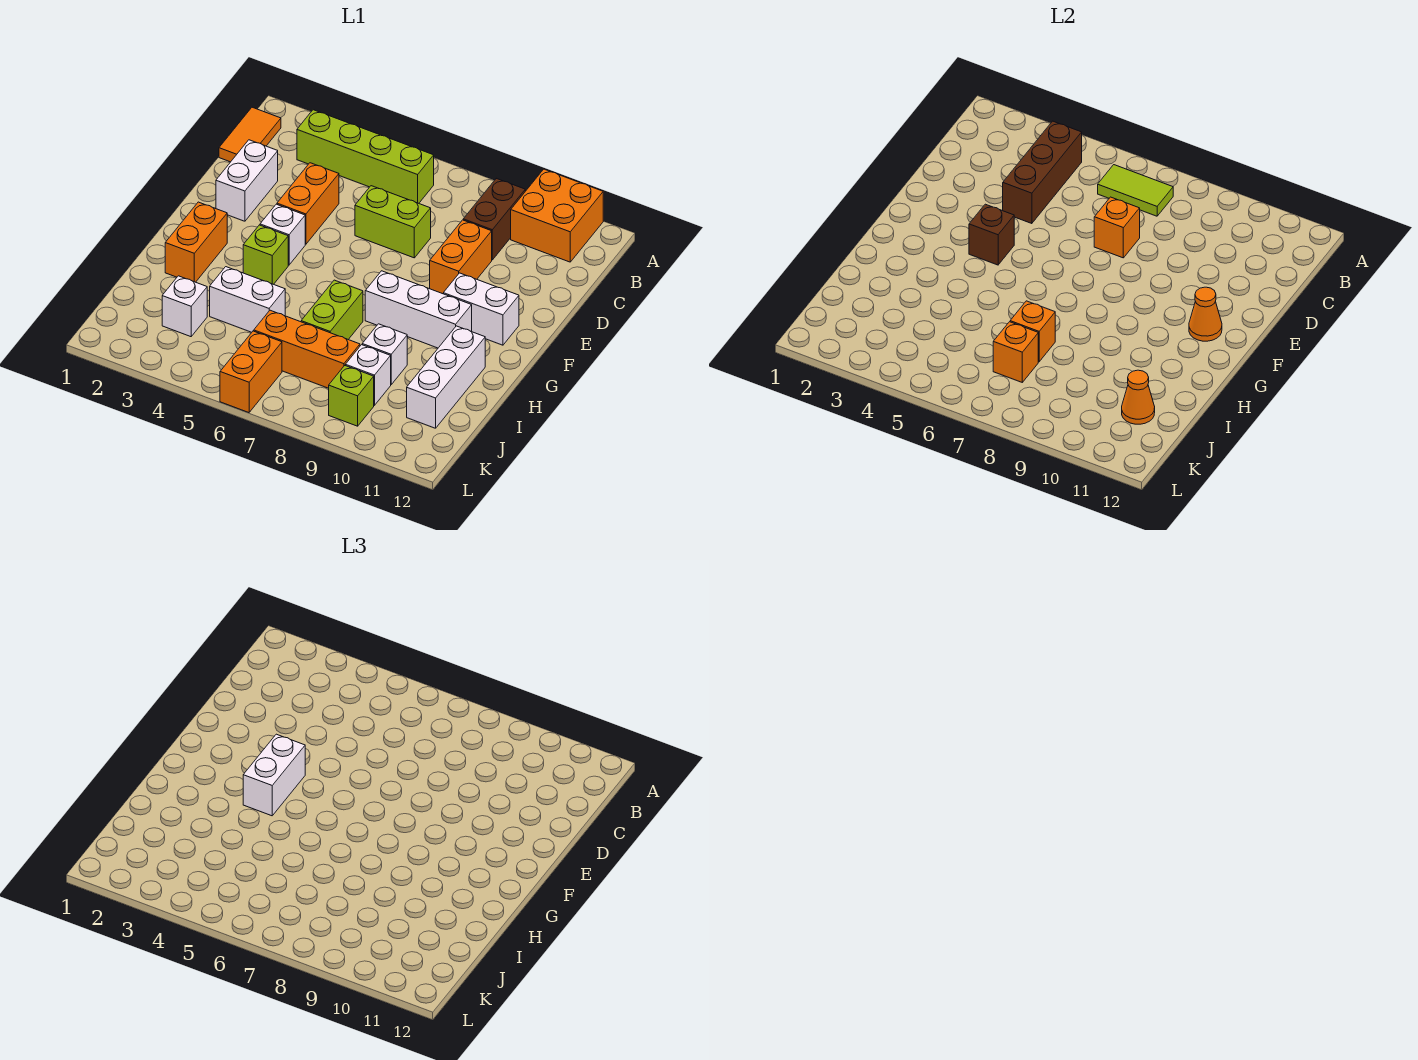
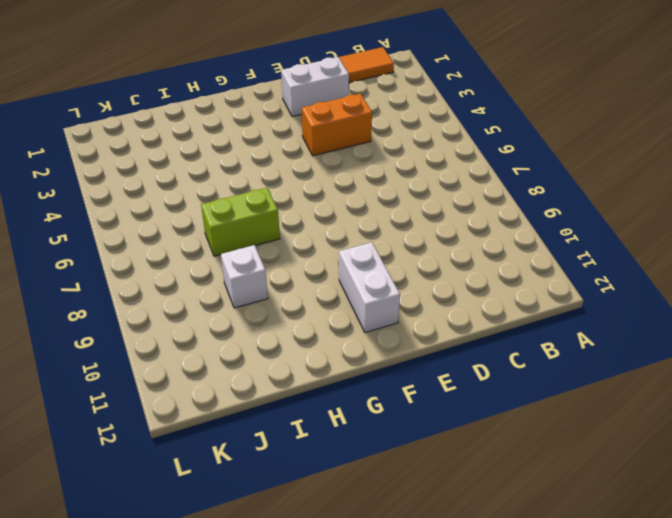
none -> orange 2x2 brick [511,169,603,262]
none -> lime 1x4 brick [297,110,434,203]
none -> brown 1x2 brick [463,178,525,260]
none -> lime 1x2 brick [355,186,431,258]

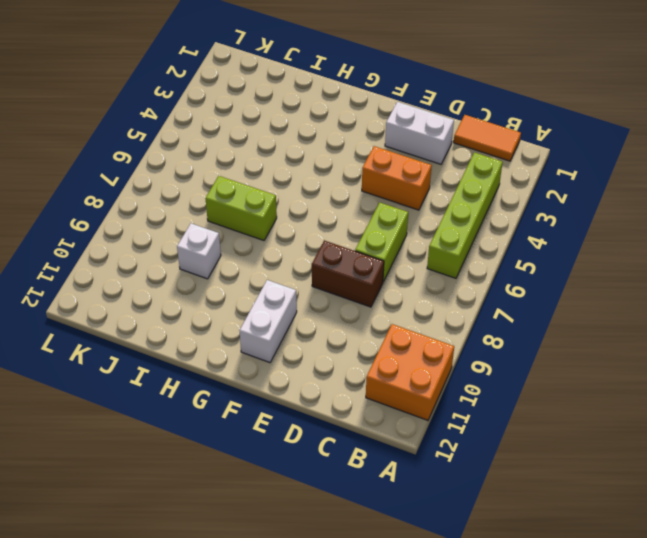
brown 1x2 brick [312,240,384,307] -> brown 1x2 brick moved to [463,178,525,260]
none -> orange 1x2 brick [430,220,492,294]
none -> white 1x1 brick [260,204,305,265]
none -> orange 1x2 brick [165,202,227,282]
none -> lime 1x1 brick [243,225,288,284]

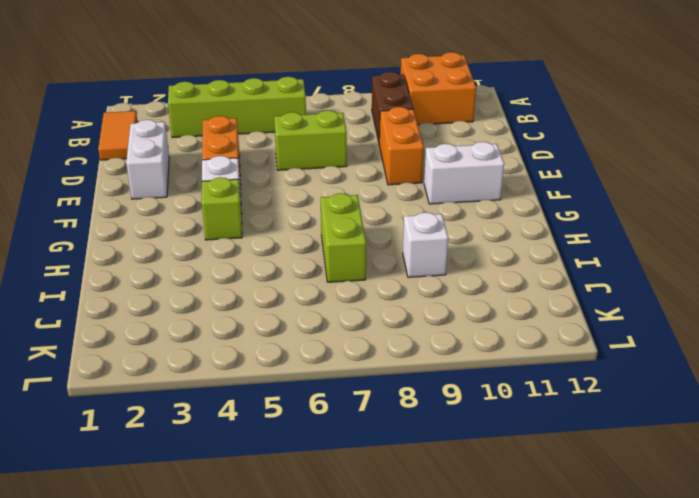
none -> orange 1x2 brick [165,202,227,282]
none -> white 1x3 brick [365,271,472,348]
none -> white 1x3 brick [407,326,485,428]
none -> white 1x2 brick [210,267,285,332]

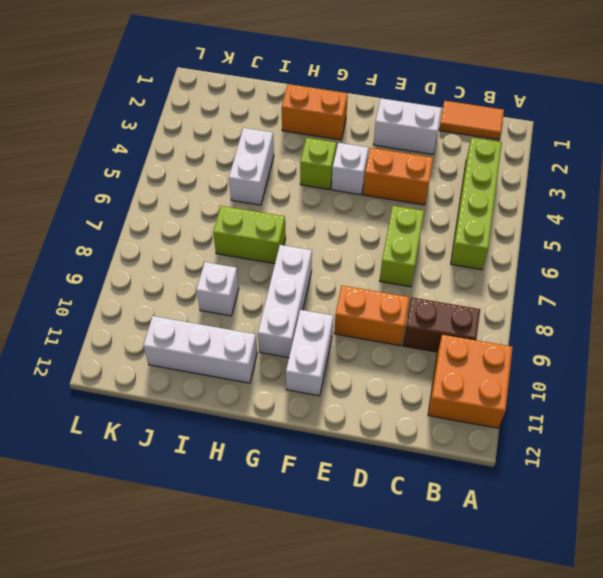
none -> white 1x1 brick [162,276,207,337]
none -> orange 1x3 brick [254,310,360,388]
none -> white 1x1 brick [345,345,391,405]
none -> orange 1x2 brick [220,331,282,413]

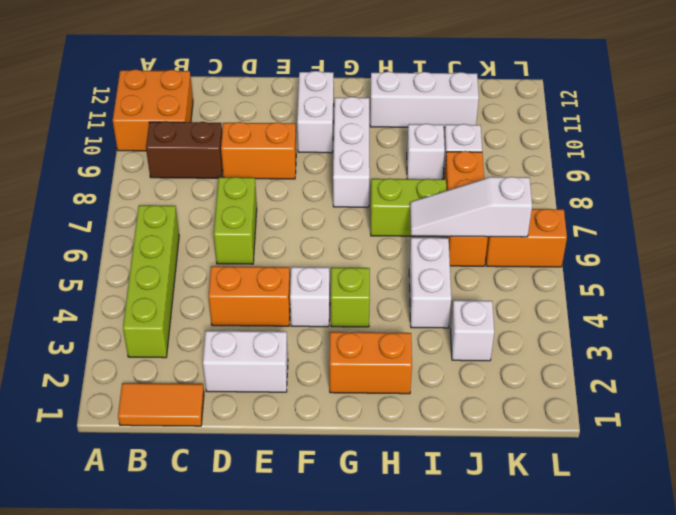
white 1x3 slope [410,177,532,237] -> none
none -> lime 1x1 brick [329,366,374,426]
none -> brown 1x3 brick [1003,121,1082,224]
none -> lime 1x2 tile [1098,165,1173,216]
none -> orange 1x1 brick [1094,197,1140,258]

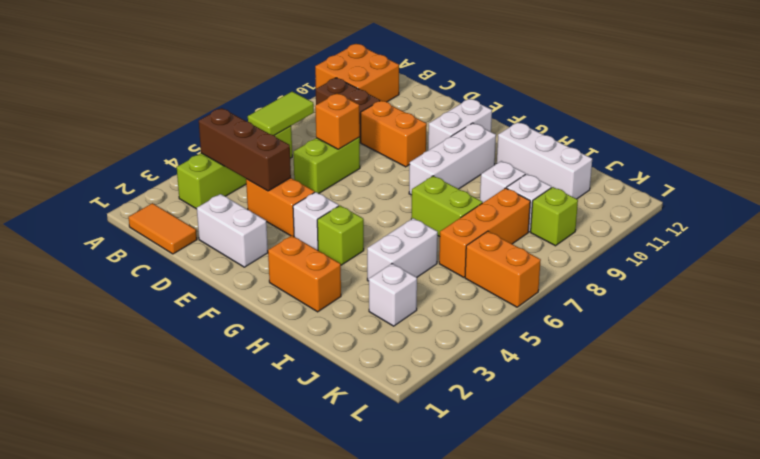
none -> brown 1x1 brick [969,204,1014,265]
none -> orange 1x1 cone [1189,287,1222,341]
none -> orange 1x1 brick [1010,301,1055,362]
none -> orange 1x1 brick [993,322,1038,382]

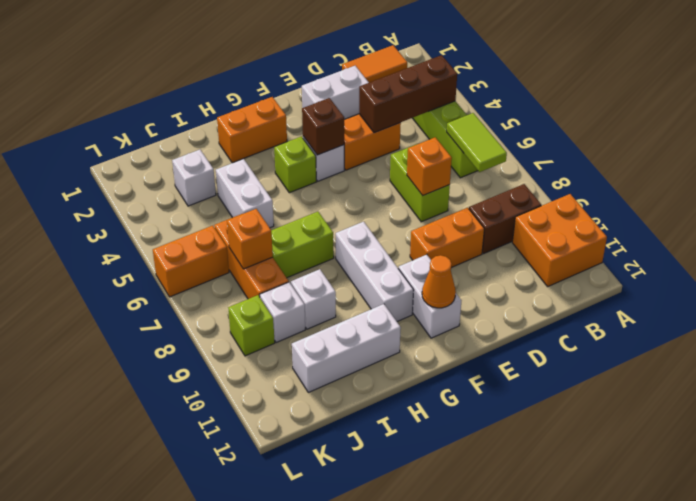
none -> orange 1x1 brick [1010,301,1055,362]
none -> orange 1x1 cone [1122,370,1155,424]
none -> white 1x2 brick [243,734,305,816]

